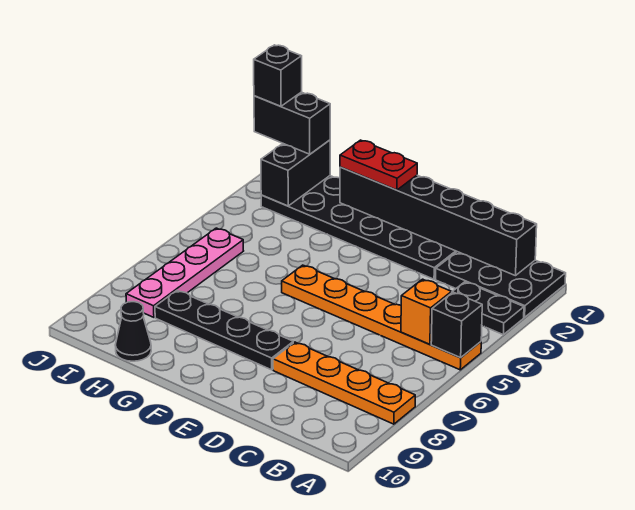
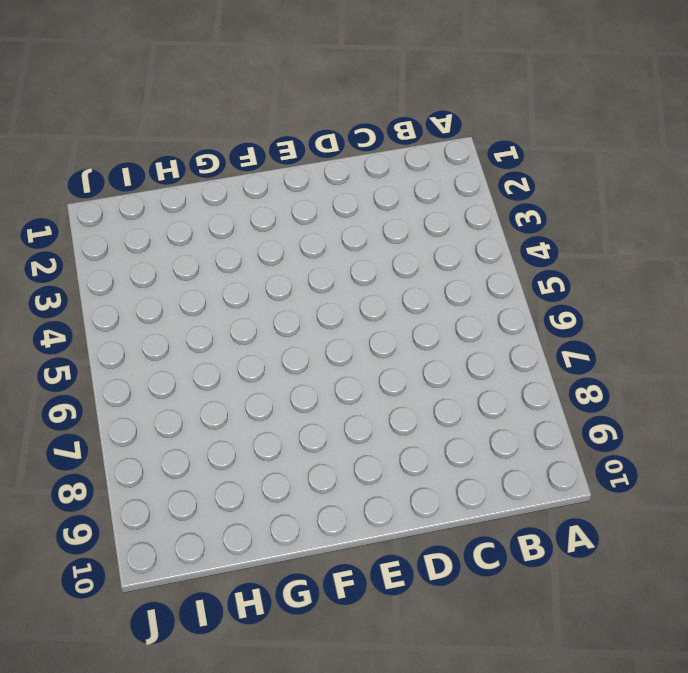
none -> black 2x3 plate [436,252,566,317]
none -> black 1x2 plate [451,282,524,335]
none -> orange 1x6 plate [282,265,481,370]

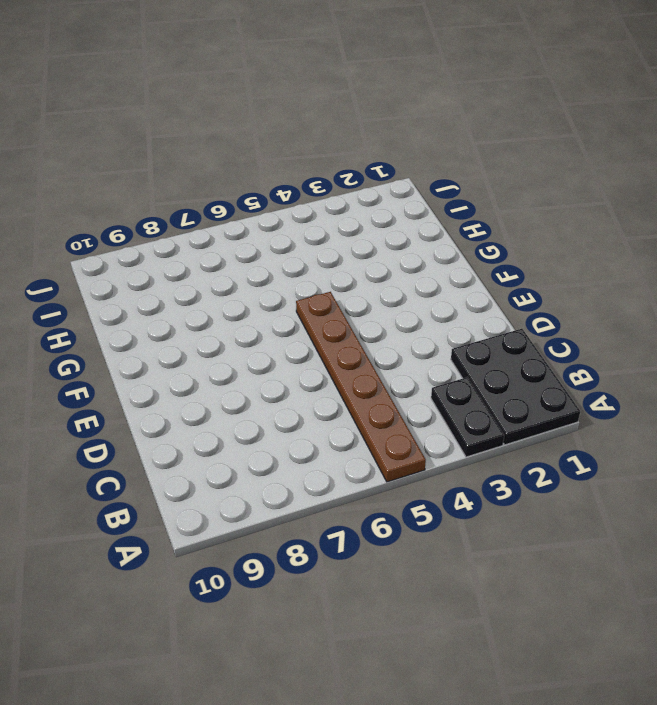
brown 1x6 plate [296,292,426,482] -> orange 1x6 plate [282,265,481,370]
none -> orange 1x4 plate [273,342,415,424]
none -> black 2x6 plate [261,176,457,279]
none -> black 1x4 plate [155,290,293,370]

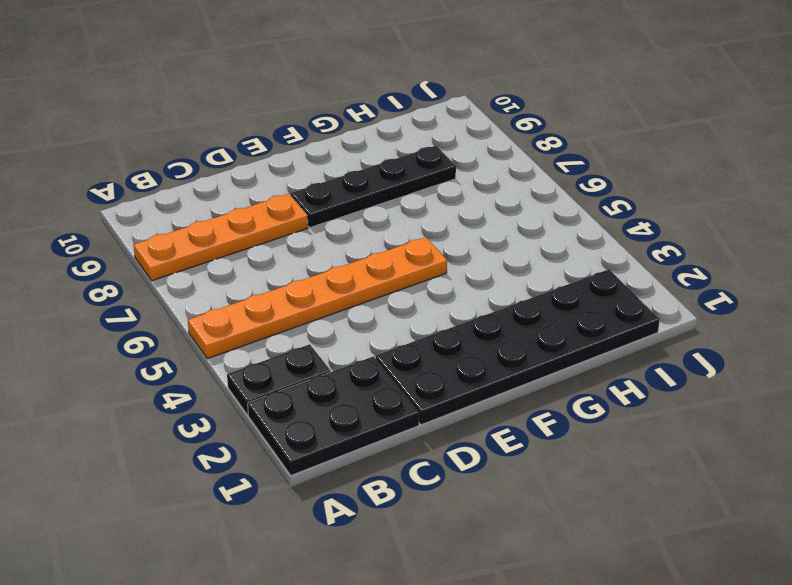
none -> black 1x1 cone [115,302,151,361]
none -> pink 1x4 plate [126,228,243,317]
none -> black 1x1 brick [431,292,482,358]

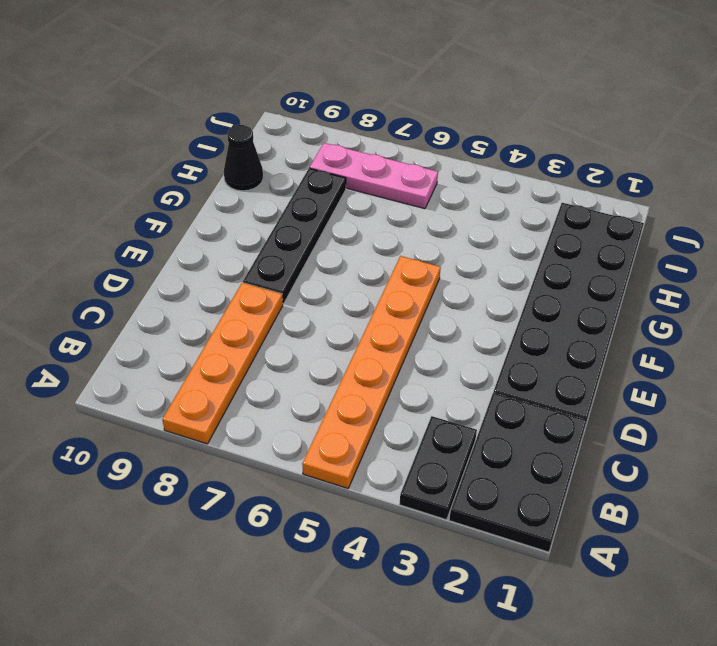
pink 1x3 plate [310,143,438,209] -> pink 1x4 plate [126,228,243,317]
none -> black 1x1 brick [431,292,482,358]
none -> black 1x6 brick [340,167,537,276]
none -> orange 1x1 brick [401,279,451,344]

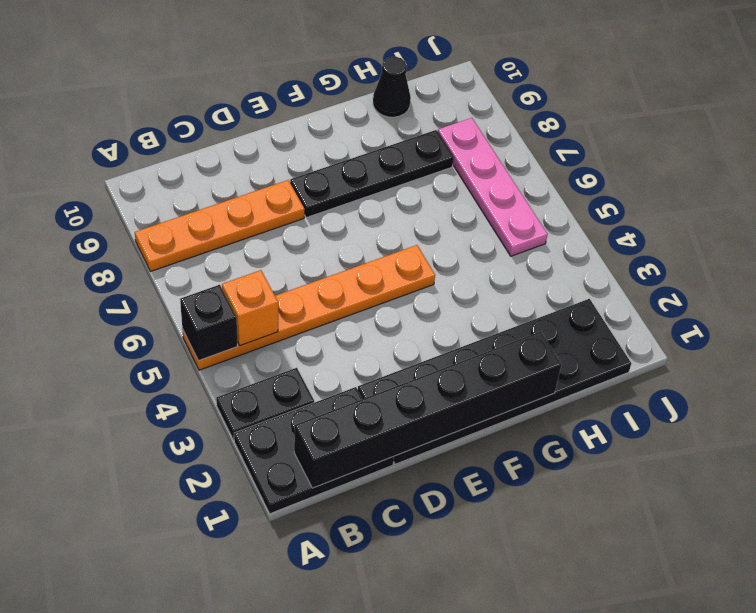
none -> black 1x2 brick [261,140,330,206]
none -> red 1x2 plate [340,140,417,190]
none -> black 1x2 brick [254,92,330,154]

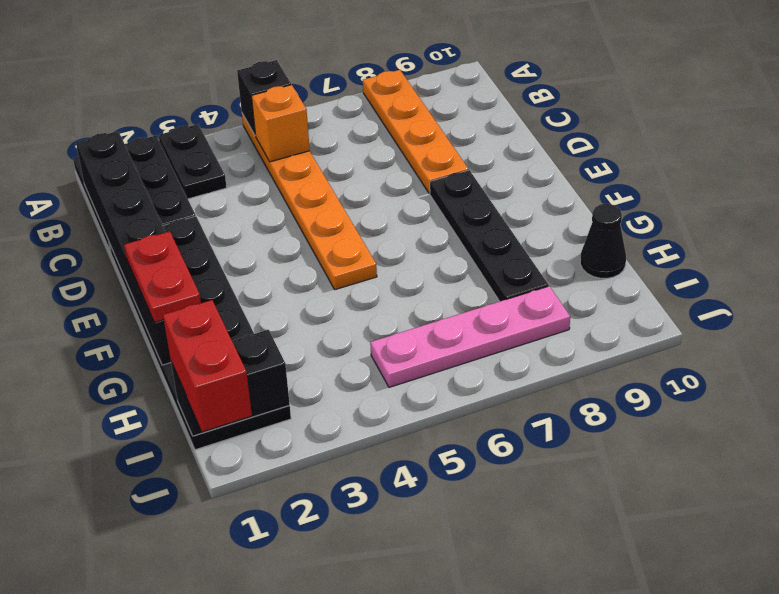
red 1x2 brick [163,300,252,431] -> black 1x2 brick [254,92,330,154]
none -> black 1x1 brick [254,45,302,106]

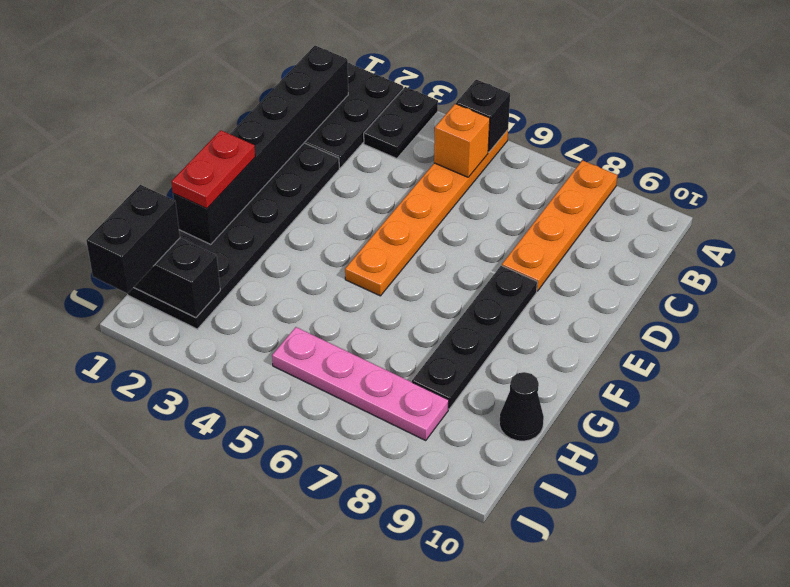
none -> black 1x1 brick [254,45,302,106]

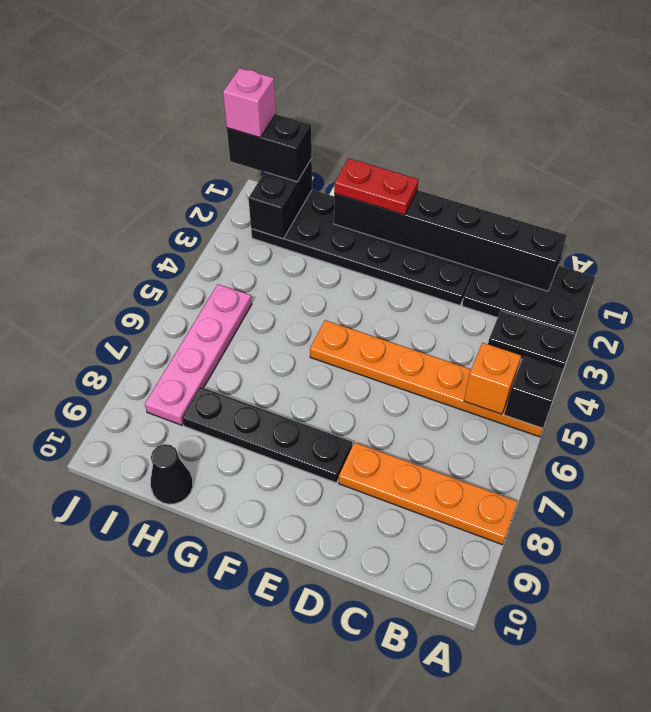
pink 1x1 brick [223,68,276,138] -> black 1x1 brick [254,45,302,106]

